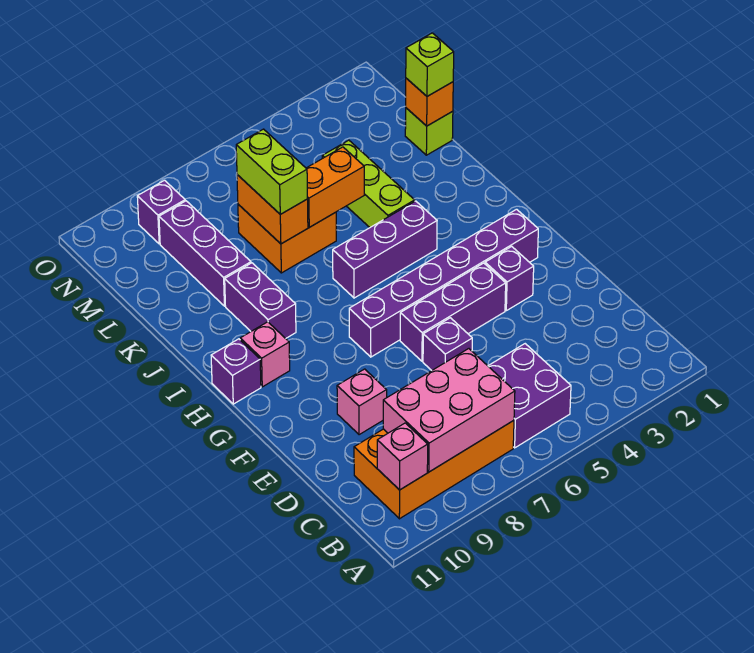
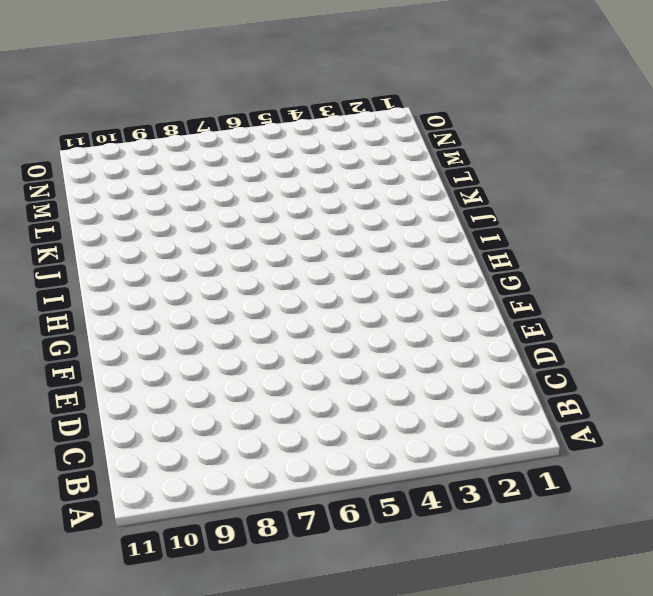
none -> purple 2x2 brick [488,344,571,448]
none -> orange 2x4 brick [354,421,514,519]
none -> purple 1x1 brick [423,318,472,370]

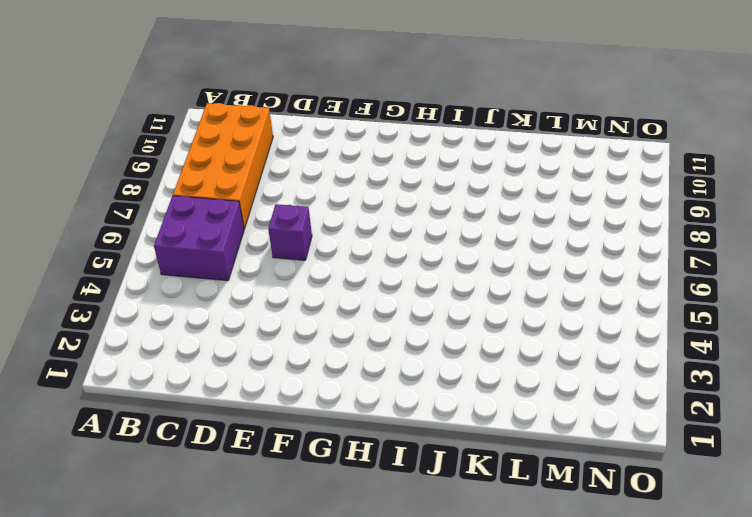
none -> pink 1x1 brick [337,369,387,435]
none -> purple 1x1 brick [485,246,534,311]
none -> purple 1x3 brick [400,263,506,361]

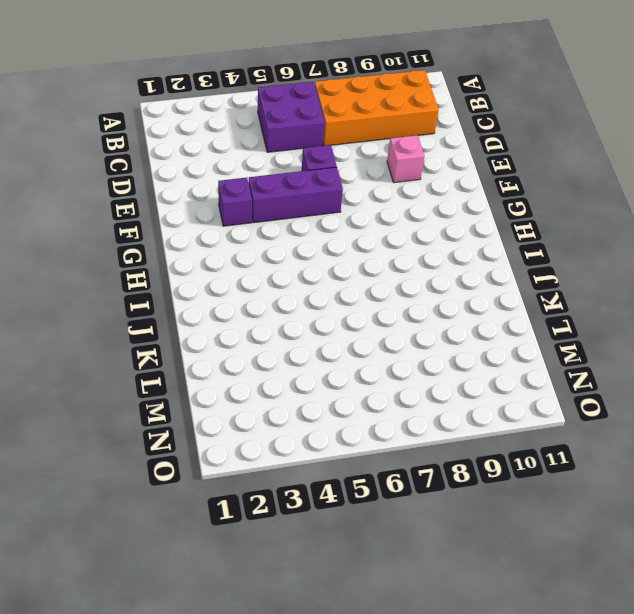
none -> purple 1x6 brick [349,209,538,357]
none -> pink 1x1 brick [240,322,290,387]
none -> purple 1x1 brick [211,339,261,404]

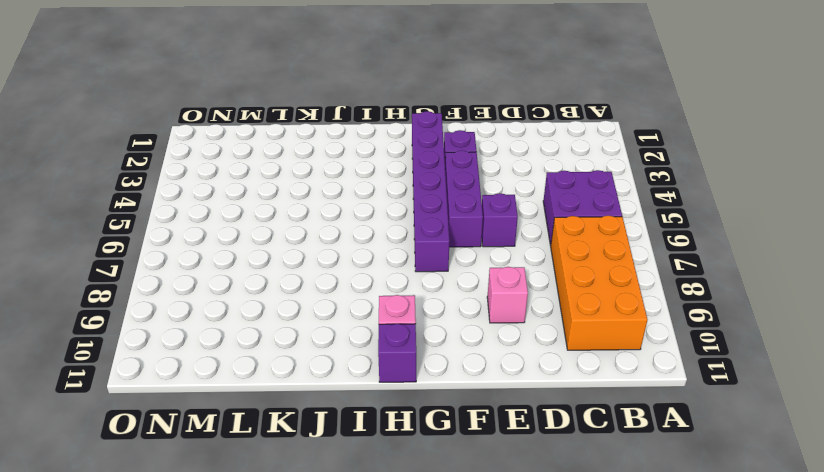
none -> purple 1x3 brick [333,201,437,298]
none -> purple 1x2 brick [225,263,296,338]
none -> lime 1x3 brick [322,140,415,227]

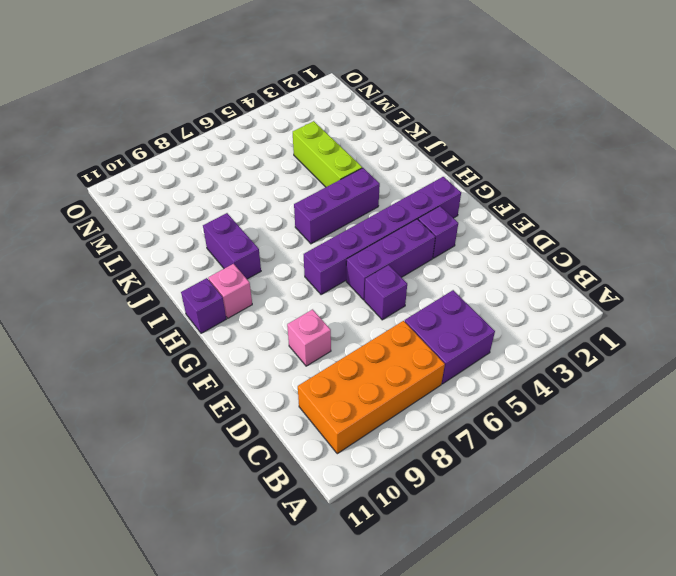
none -> orange 2x2 brick [238,204,336,273]
none -> purple 1x3 brick [159,201,251,306]
none -> lime 1x1 brick [405,108,453,155]

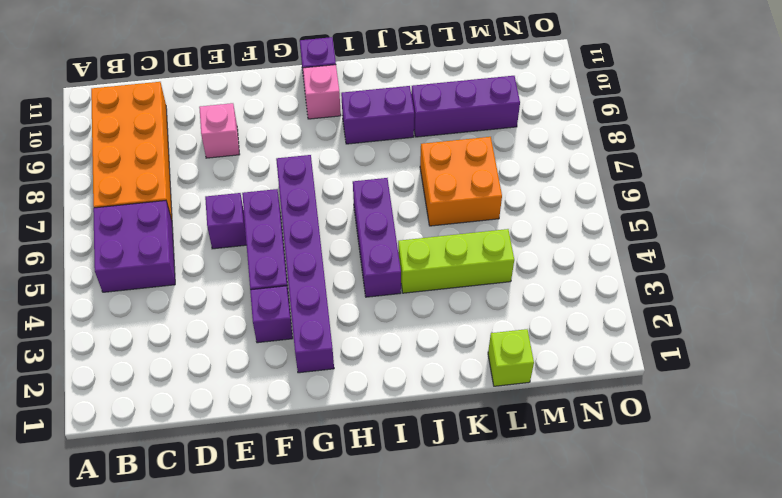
none -> purple 1x1 brick [137,180,185,244]
none -> pink 2x3 brick [383,349,515,472]
none -> pink 1x1 brick [377,423,428,490]

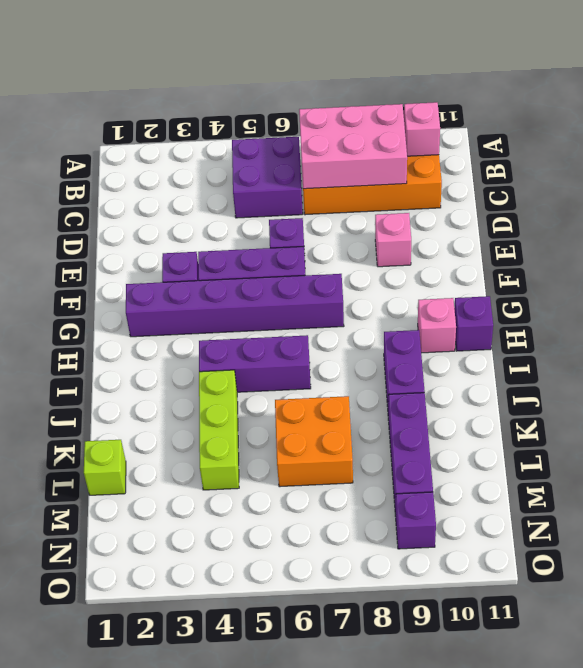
none -> orange 1x2 brick [306,147,364,227]
none -> orange 1x2 brick [237,175,308,244]
none -> orange 1x1 brick [406,78,453,126]

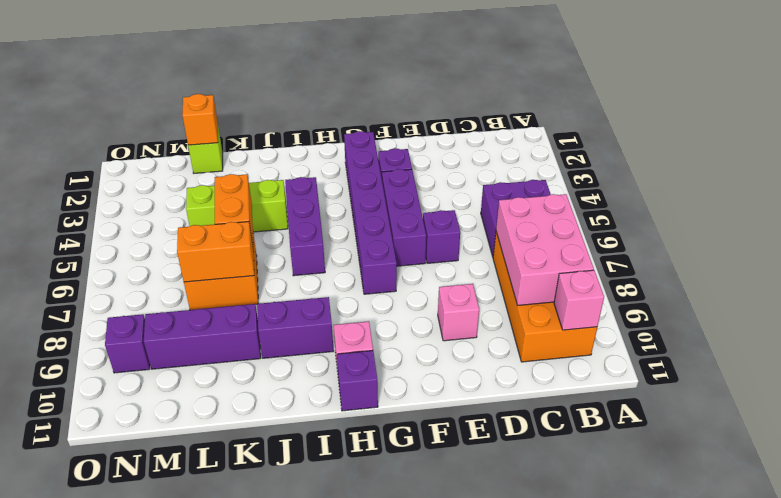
none -> lime 1x2 brick [236,129,308,214]
none -> lime 1x1 brick [406,33,454,96]

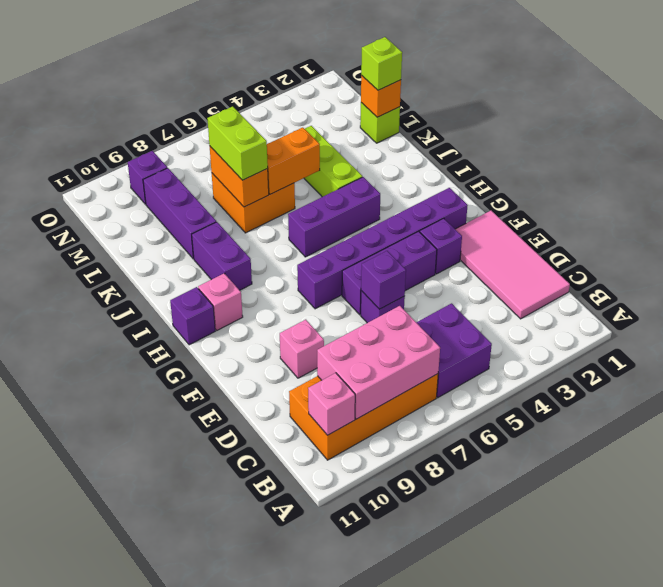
pink 2x4 tile [455,211,570,319] -> none
purple 1x1 brick [361,251,406,309] -> none

